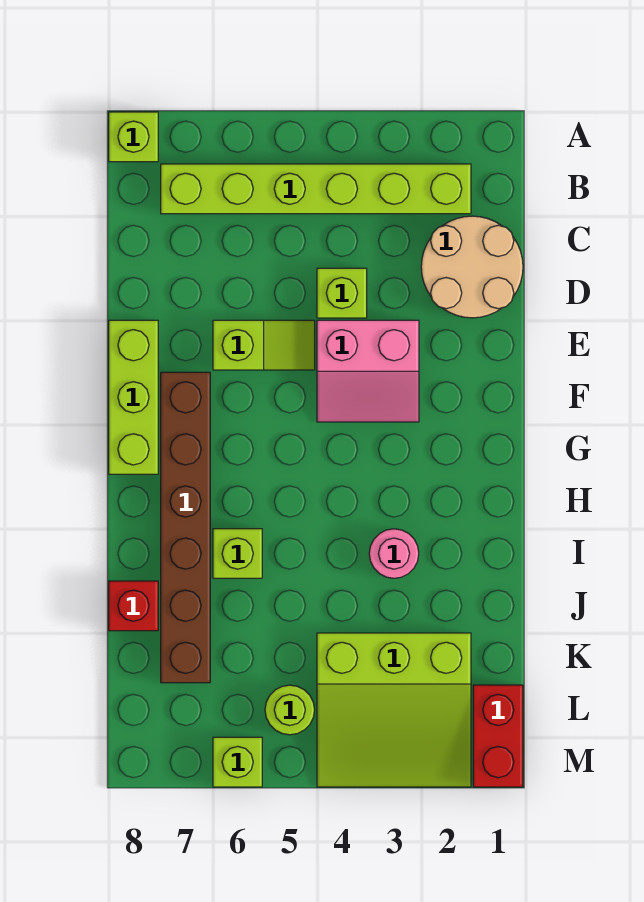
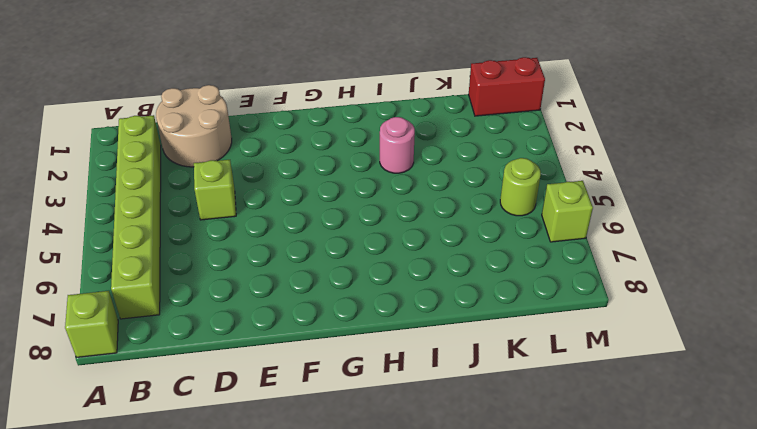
none -> pink 2x2 slope [317,320,419,422]
none -> lime 1x2 slope [213,320,315,370]
none -> lime 1x3 brick [109,320,158,474]

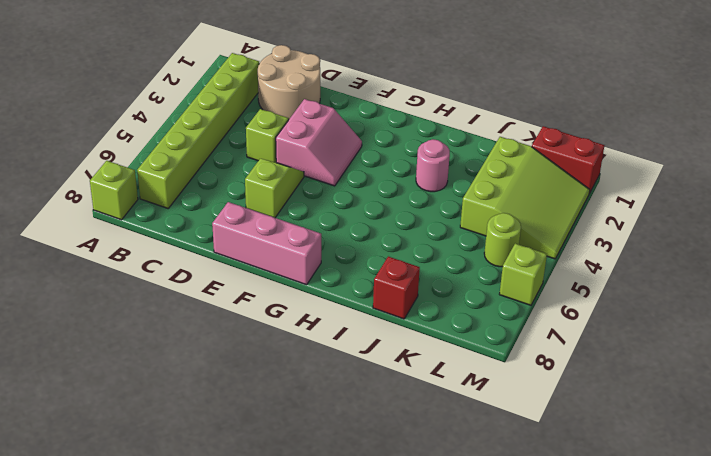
pink 1x3 brick [212,202,321,285] -> lime 1x3 brick [109,320,158,474]
none -> brown 1x6 brick [161,372,210,683]
none -> lime 1x1 brick [213,529,262,578]

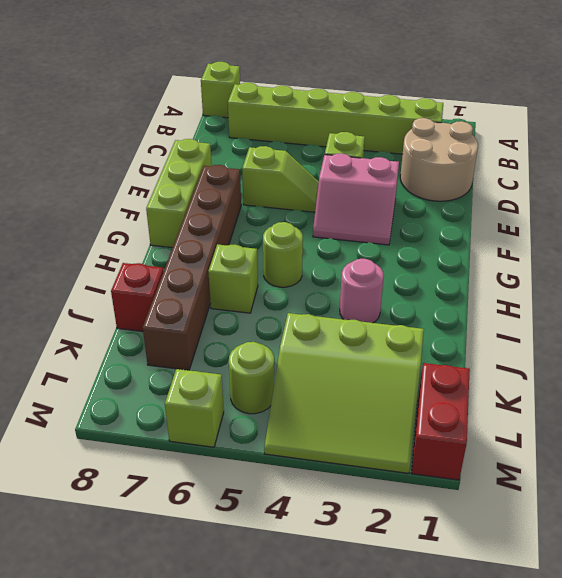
lime 1x1 round brick [263,222,303,287] -> none

